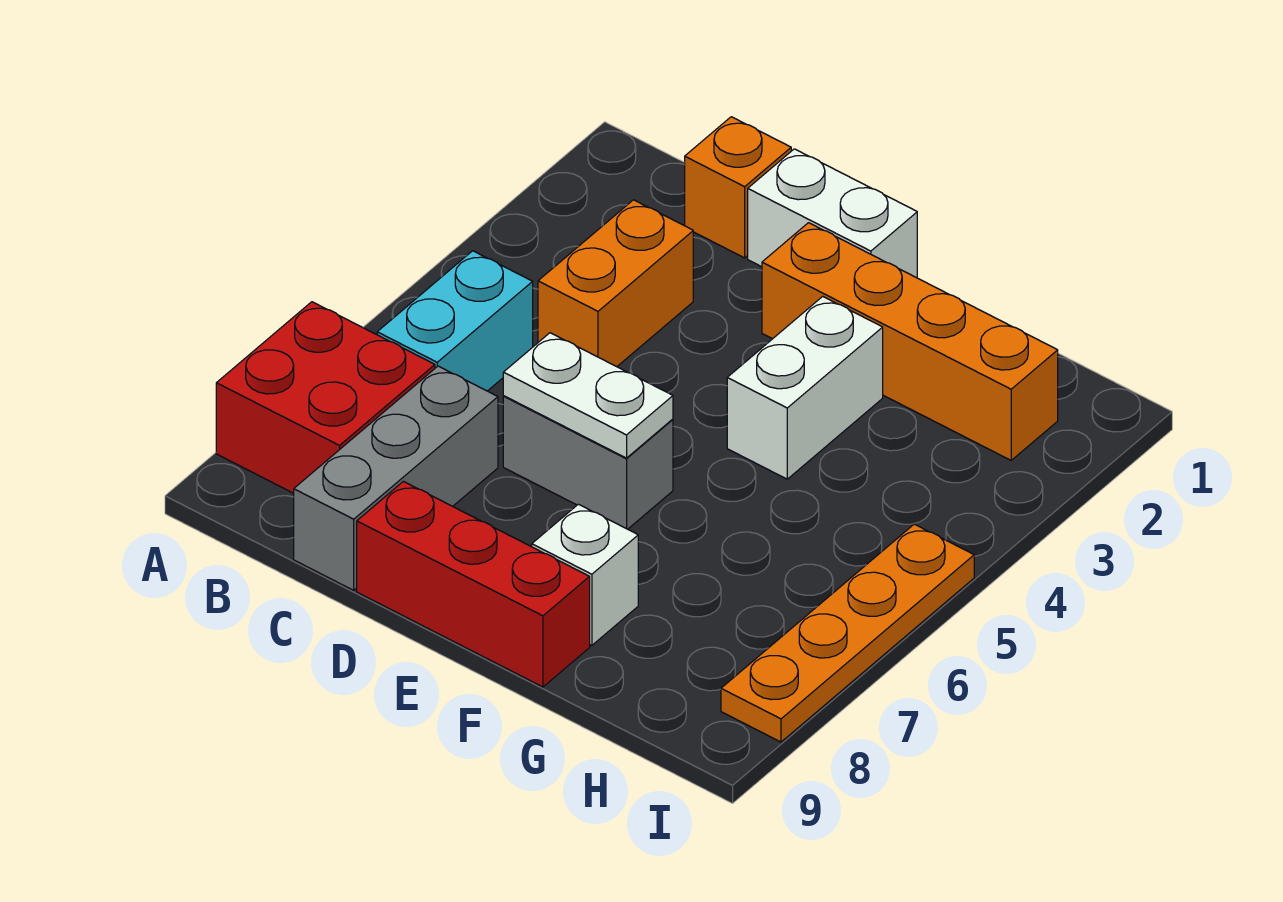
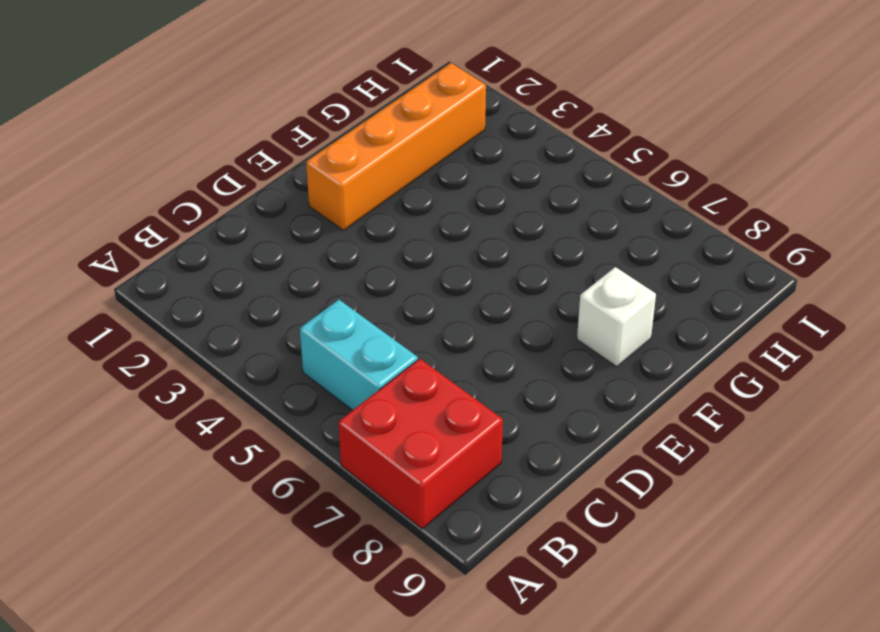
none -> orange 1x1 brick [685,117,791,258]
none -> orange 1x2 brick [538,200,693,367]
none -> grey 1x3 brick [294,366,498,590]

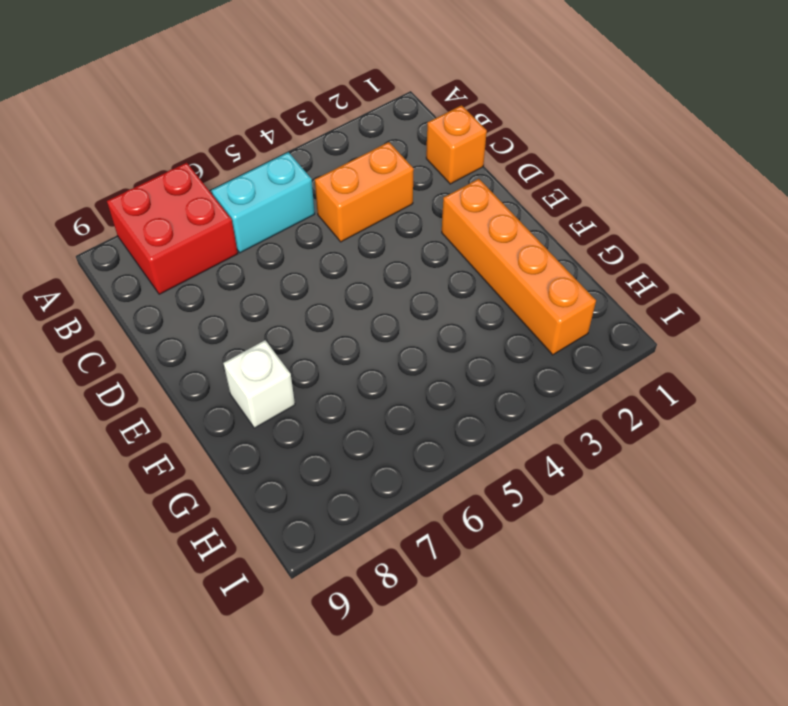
none -> grey 1x3 brick [294,366,498,590]
none -> white 1x2 brick [748,149,917,278]
none -> grey 1x2 brick [503,396,673,529]

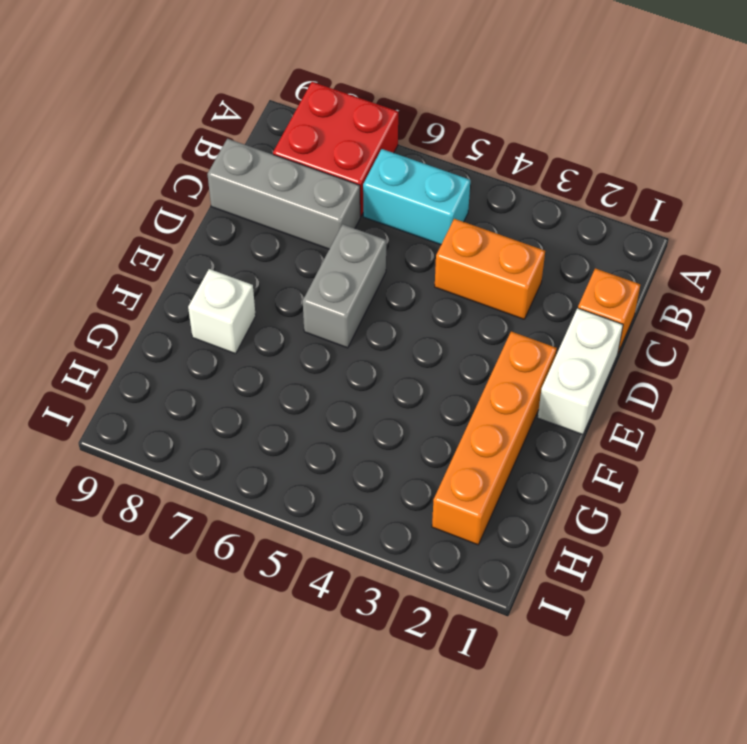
none -> red 1x3 brick [357,481,590,687]
none -> white 1x2 brick [727,296,883,479]
none -> orange 1x4 plate [721,524,974,742]

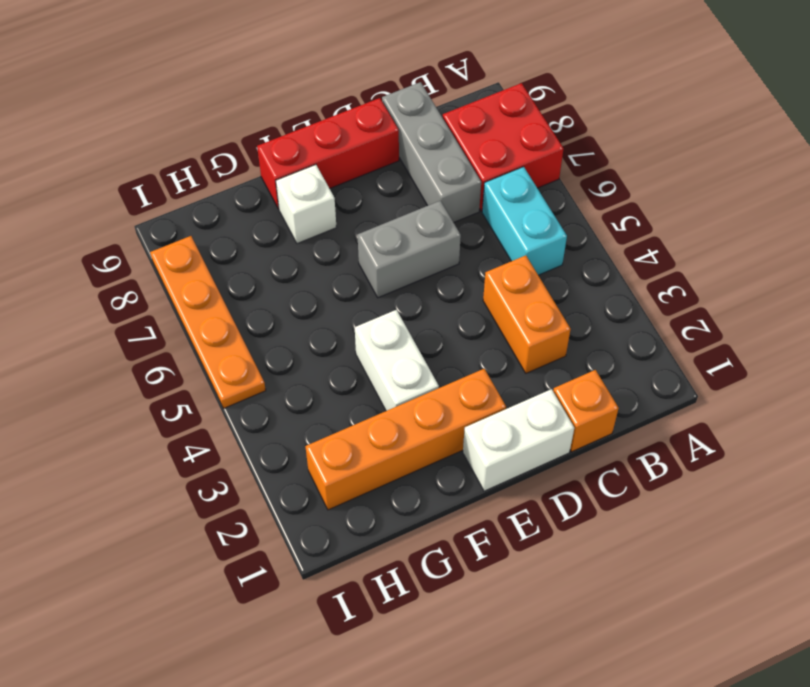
none -> white 1x2 plate [503,333,673,458]

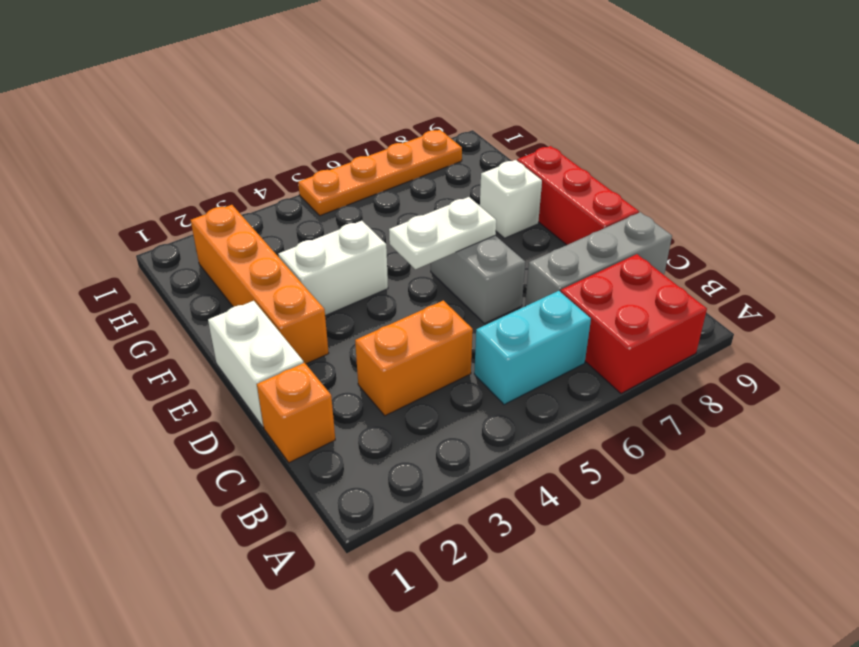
white 1x2 plate [389,197,496,269] -> white 1x2 plate turned to [503,333,673,458]

